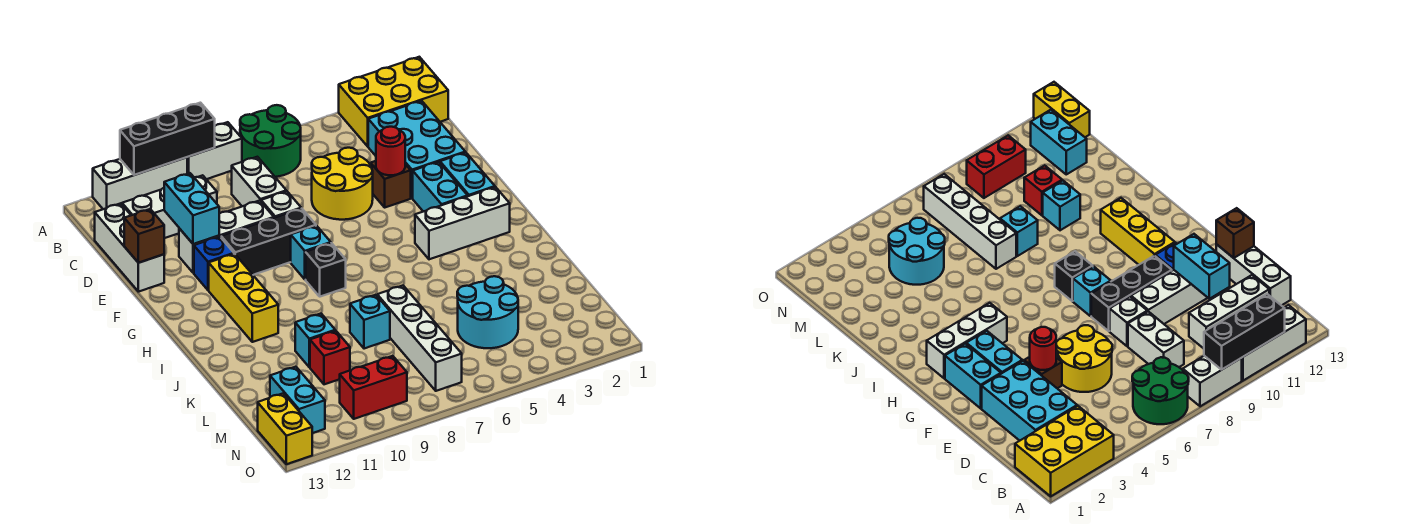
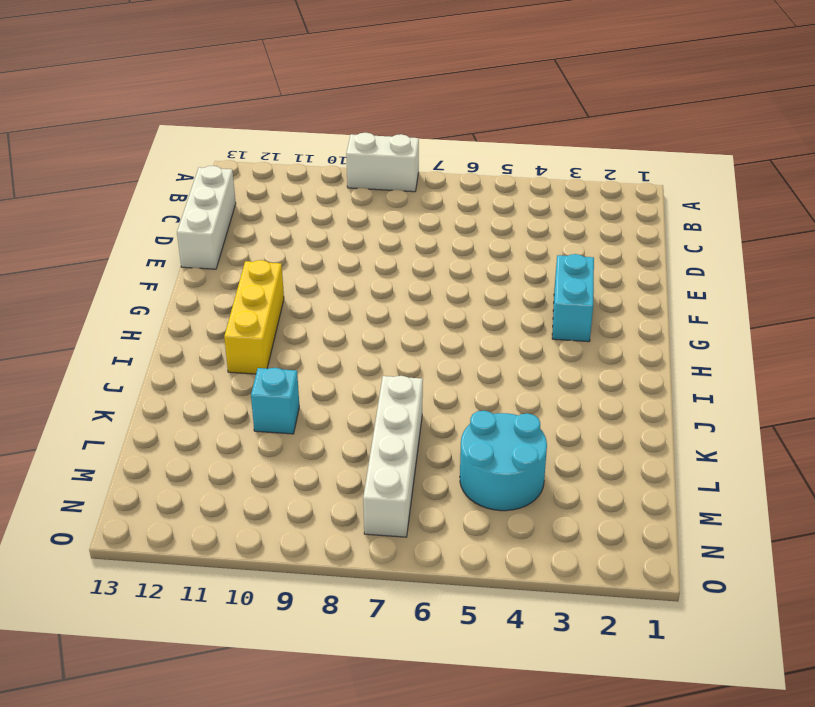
none -> yellow 2x3 brick [339,57,448,146]
none -> green 2x2 round brick [240,105,301,177]
none -> white 1x3 brick [93,157,187,209]
none -> cyan 2x3 brick [368,101,465,198]

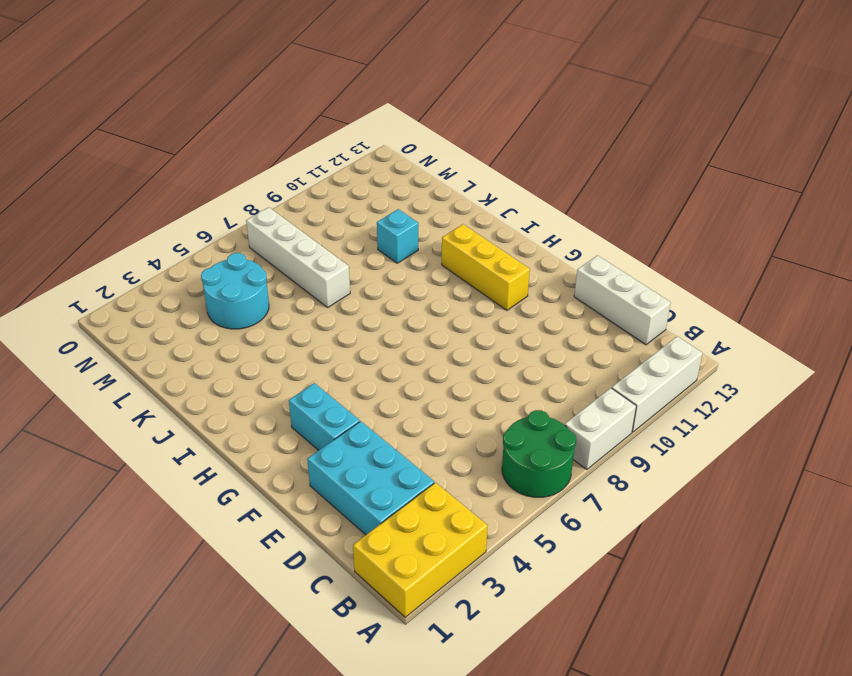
none -> white 1x2 brick [232,157,286,206]
none -> white 1x3 brick [122,175,217,238]
none -> yellow 2x2 round brick [312,148,373,220]
none -> brown 1x1 brick [371,161,411,207]

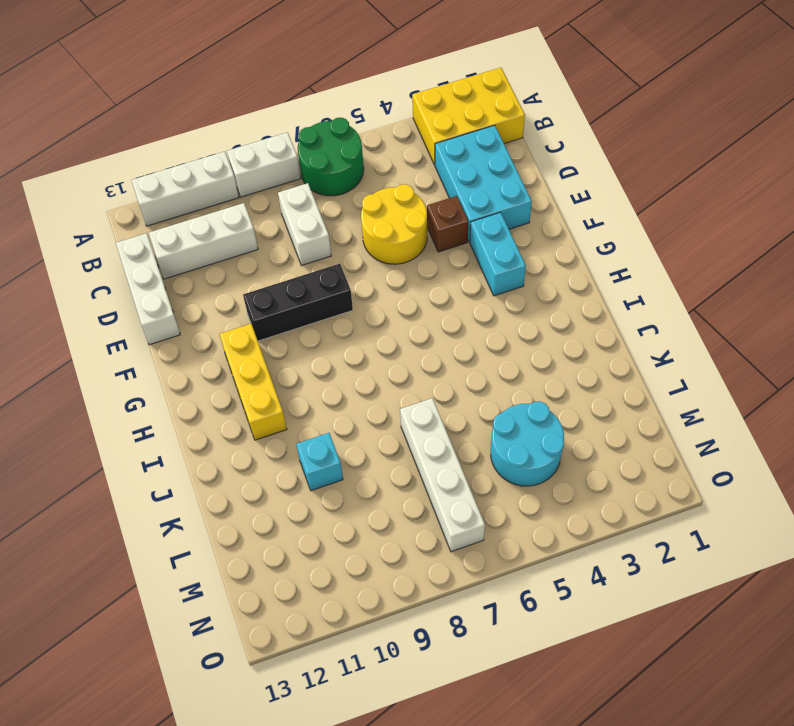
none -> white 1x1 brick [261,191,301,218]
none -> white 1x3 brick [179,201,274,273]
none -> cyan 1x2 brick [440,152,495,196]
none -> blue 1x1 brick [194,237,234,290]

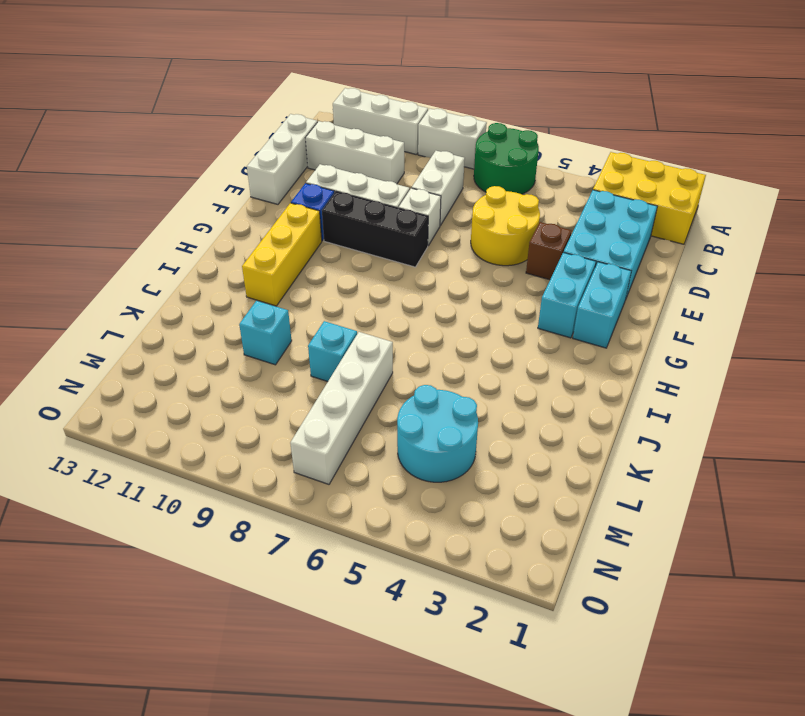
none -> cyan 1x1 brick [291,226,331,279]
none -> white 1x3 brick [415,187,510,259]
none -> black 1x1 brick [306,243,346,297]
none -> red 1x1 brick [310,331,350,384]

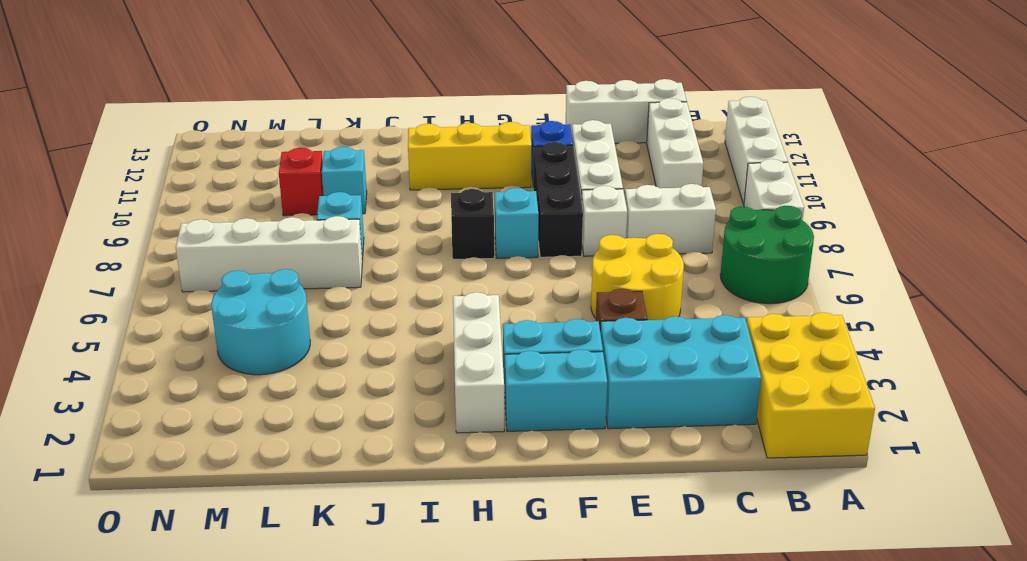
none -> cyan 1x2 brick [270,367,325,433]
none -> red 1x2 brick [340,356,407,419]
none -> yellow 1x2 brick [258,393,312,464]
none -> black 1x3 brick [120,103,215,175]

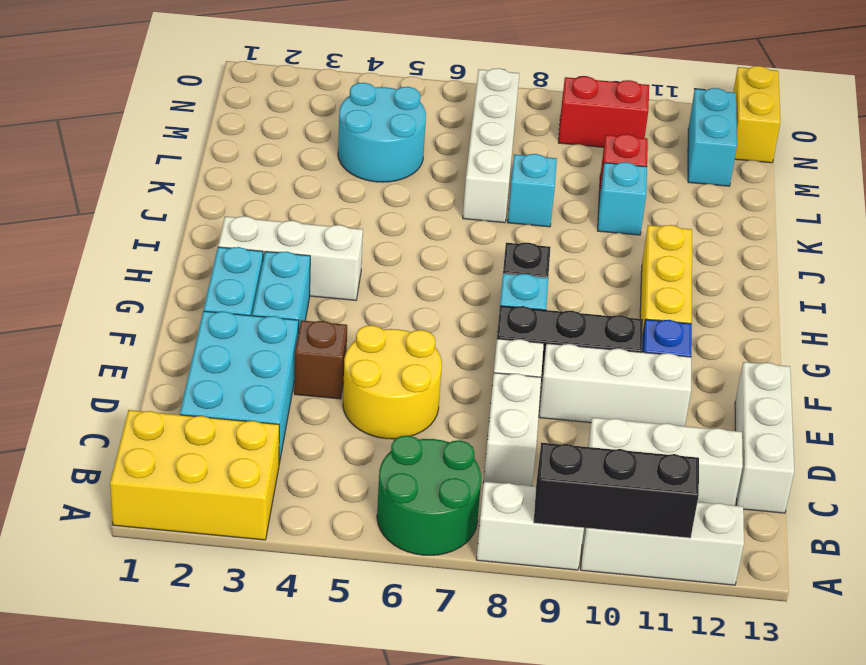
none -> cyan 1x2 brick [164,173,219,244]
none -> red 1x1 round brick [376,127,405,175]
none -> brown 1x1 brick [124,209,164,263]

